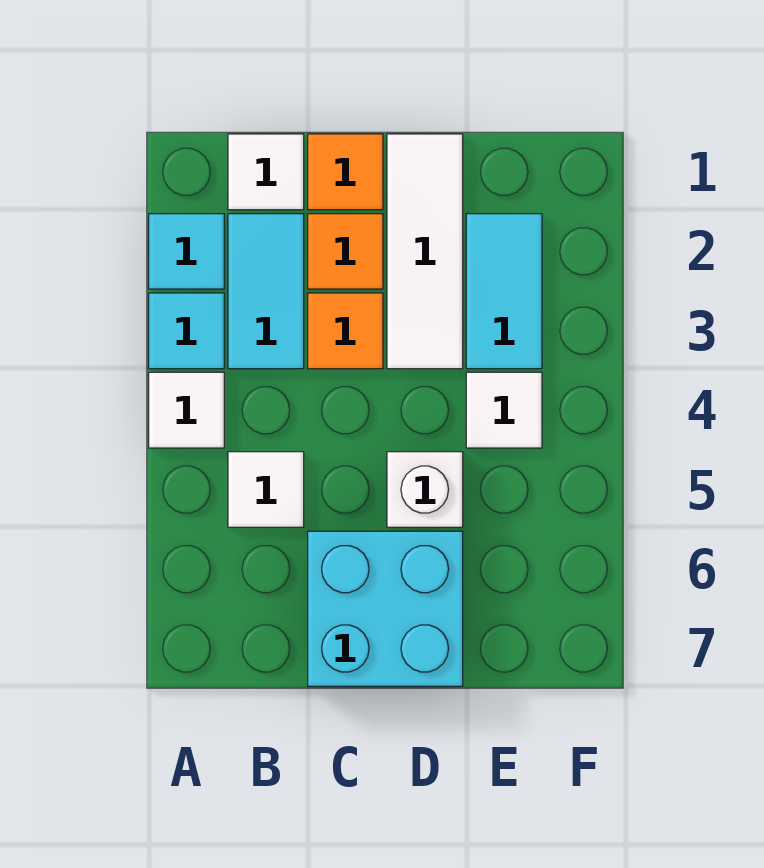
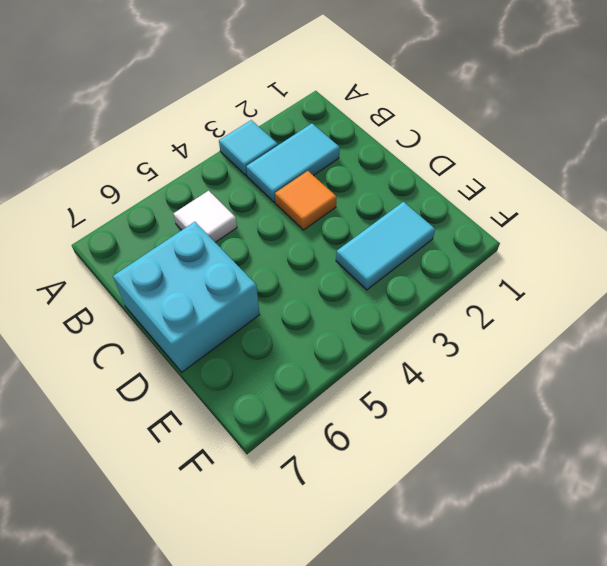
none -> cyan 1x1 tile [149,214,224,289]
none -> white 1x1 tile [149,372,224,448]
none -> white 1x1 tile [228,134,304,210]

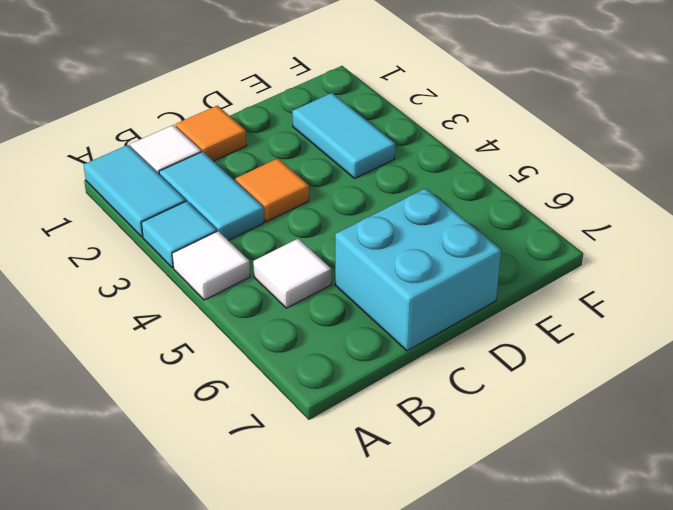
cyan 1x2 tile [84,145,186,237] -> cyan 1x1 tile [149,214,224,289]
none -> orange 1x1 tile [308,214,383,289]
none -> white 1x3 tile [387,134,463,369]
none -> white 1x1 brick [387,452,463,527]

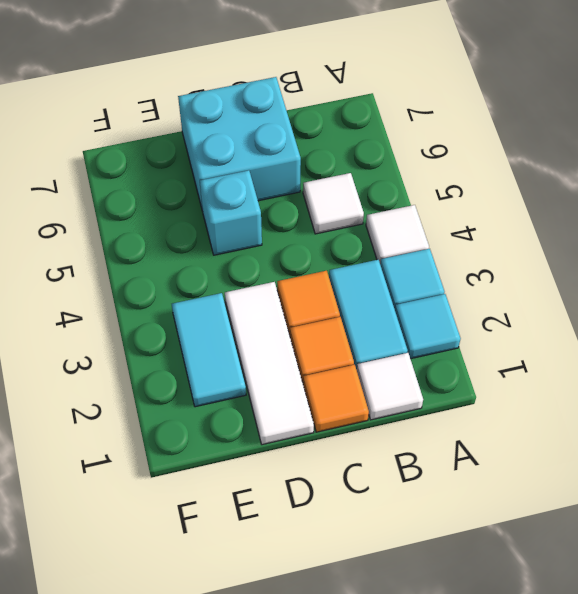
cyan 1x1 brick [200,170,262,255] -> white 1x1 brick [387,452,463,527]
none -> white 1x1 tile [466,372,542,448]

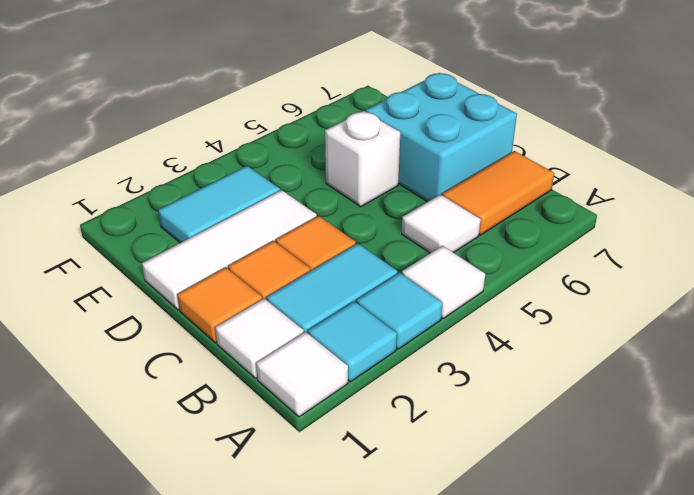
white 1x1 tile [256,332,348,417] -> white 1x1 tile moved to [466,372,542,448]
orange 1x2 tile [442,151,554,235] -> none

